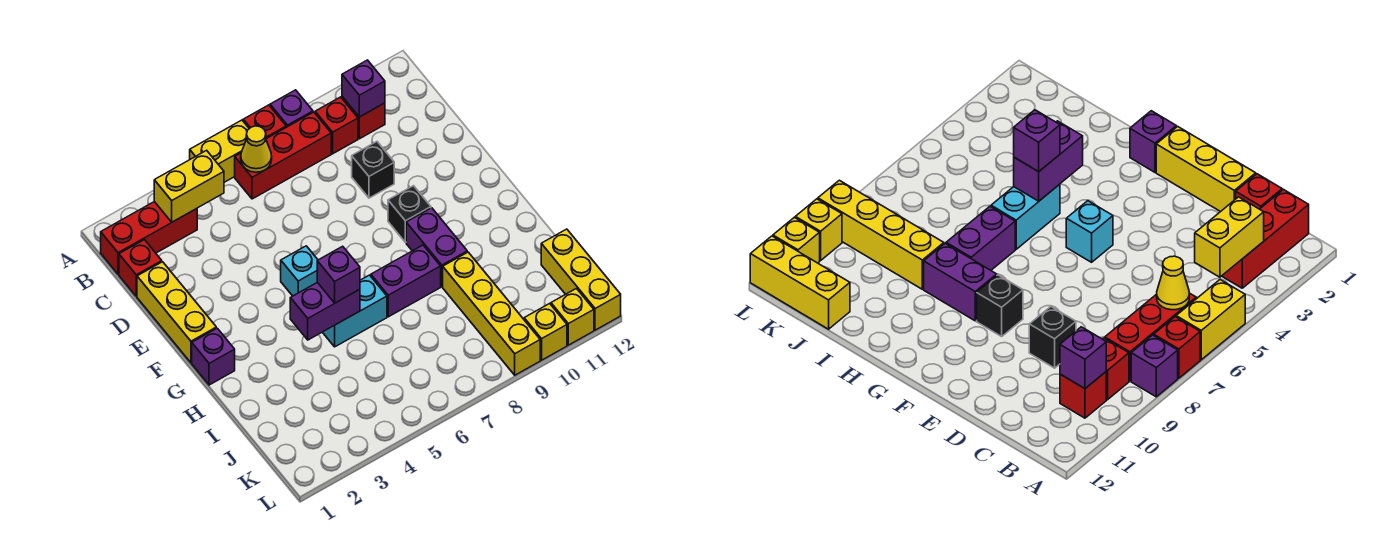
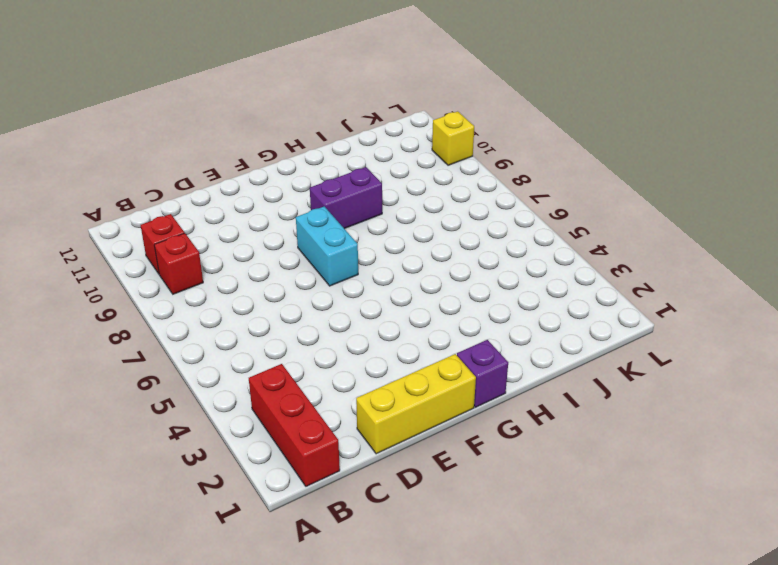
cyan 1x2 brick [296,206,358,286] -> cyan 1x2 brick moved to [323,275,387,347]
none -> yellow 1x2 brick [190,120,249,182]
none -> red 1x1 brick [243,105,286,139]
none -> purple 1x1 brick [270,90,313,127]

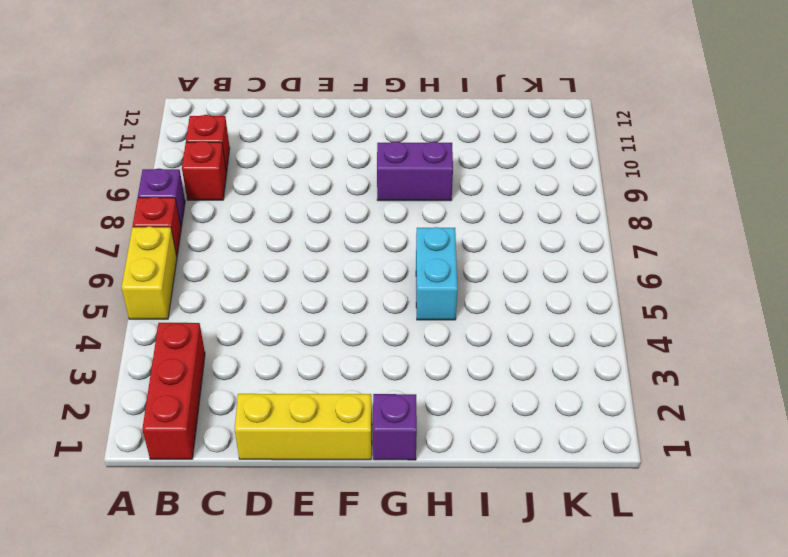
none -> red 1x3 brick [235,112,331,199]
none -> red 1x1 brick [119,240,162,296]
none -> black 1x1 brick [352,142,394,198]

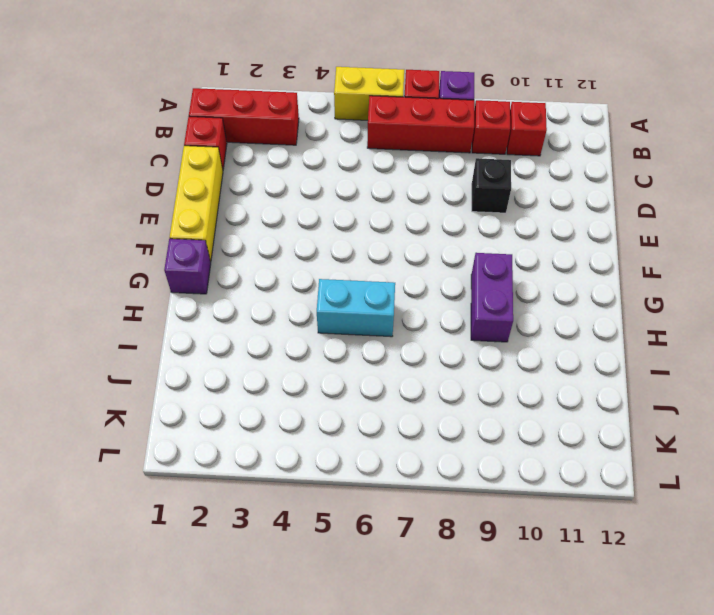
none -> cyan 1x1 brick [281,246,318,296]
none -> black 1x1 brick [388,186,431,242]
none -> purple 1x2 brick [371,245,441,317]

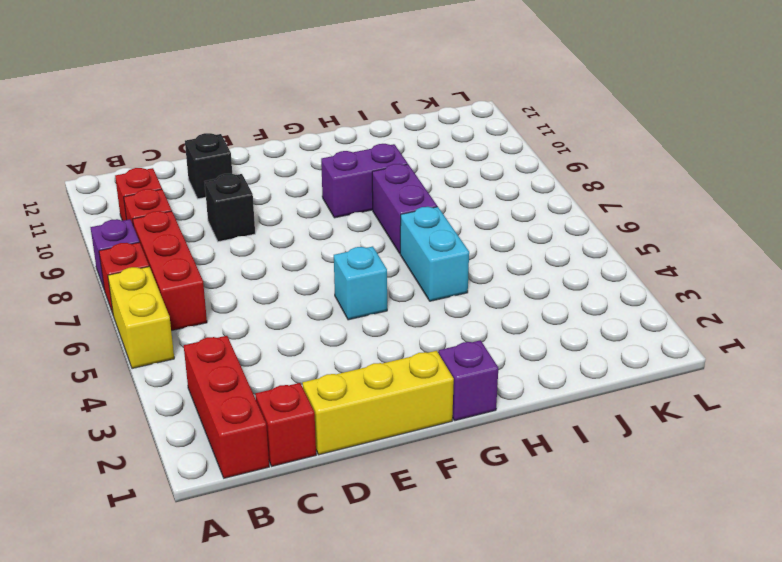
black 1x1 brick [185,133,232,199] -> black 1x1 brick moved to [388,186,431,242]
none -> yellow 1x4 brick [443,252,540,375]
none -> yellow 1x3 brick [541,229,621,330]
none -> yellow 1x1 brick [524,304,567,360]

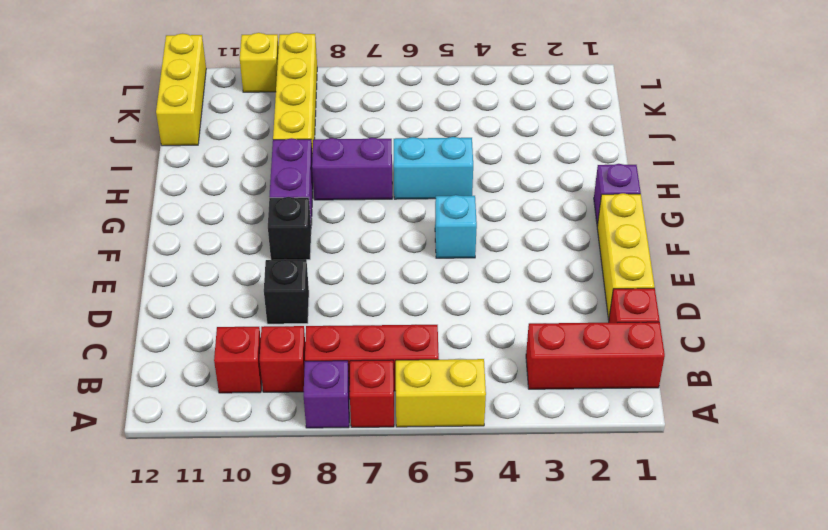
none -> yellow 1x1 brick [551,289,594,345]
none -> yellow 1x2 brick [154,150,224,222]
none -> yellow 1x1 cone [241,126,272,172]

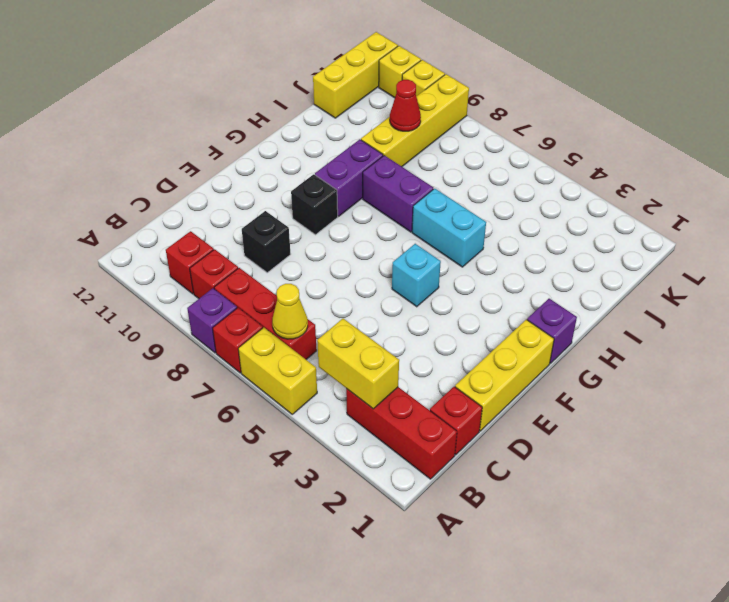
red 1x1 cone [390,80,421,131] -> none
none -> purple 1x1 brick [342,60,385,117]
none -> purple 1x2 brick [290,283,360,340]
none -> purple 1x1 brick [317,246,360,303]

